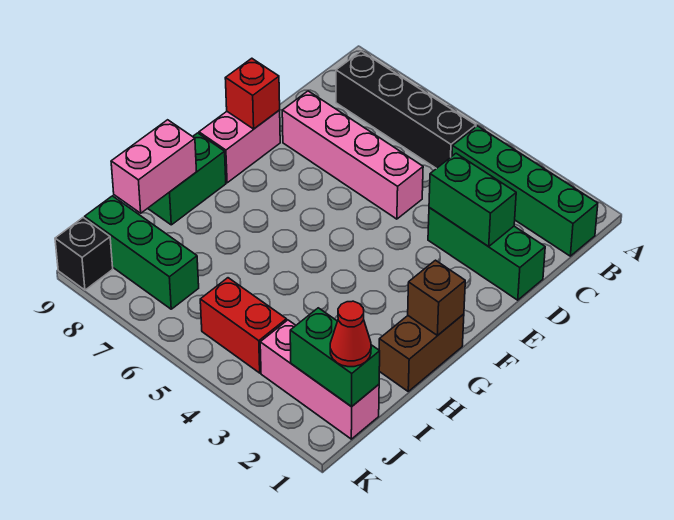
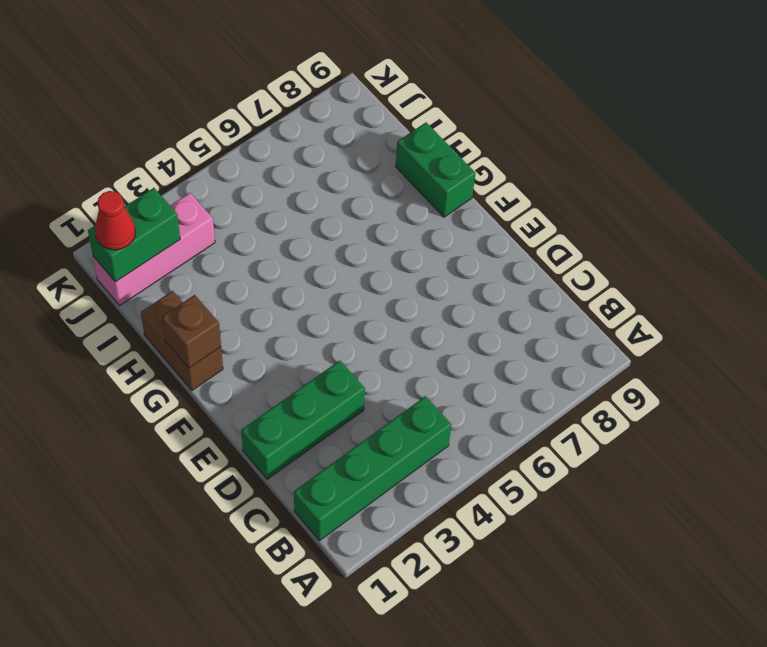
none -> black 1x4 brick [336,51,476,169]
none -> pink 1x4 brick [282,91,423,219]
none -> pink 1x2 brick [199,110,280,183]

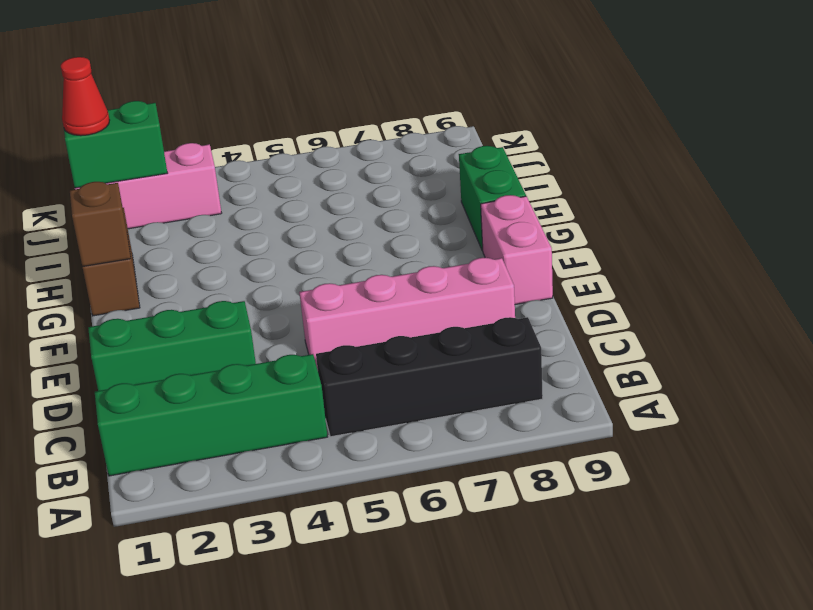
none -> red 1x2 brick [200,278,287,373]
none -> green 1x3 brick [85,196,199,309]
none -> black 1x1 brick [55,218,113,290]

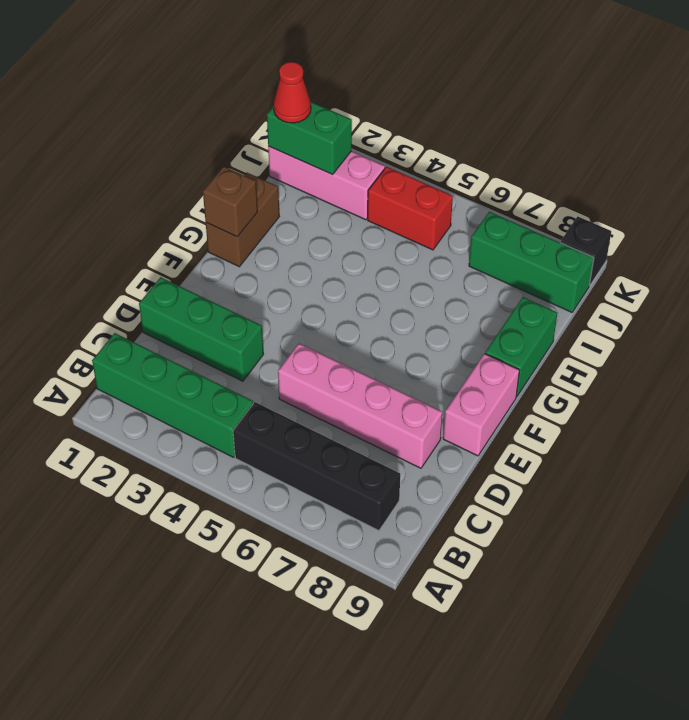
none -> green 1x2 brick [429,153,516,247]
none -> red 1x1 brick [225,58,280,129]
none -> pink 1x2 brick [111,120,197,213]

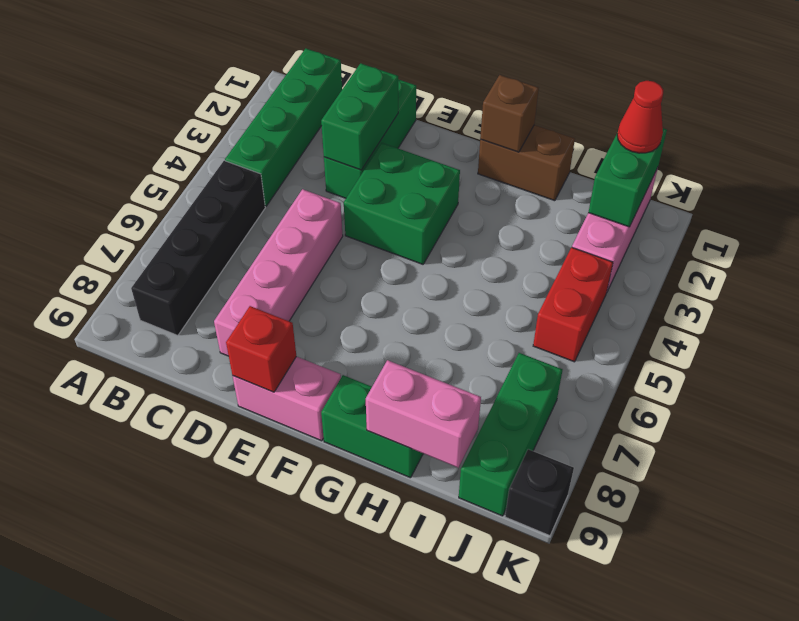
green 2x2 brick [344,143,460,264] -> none

